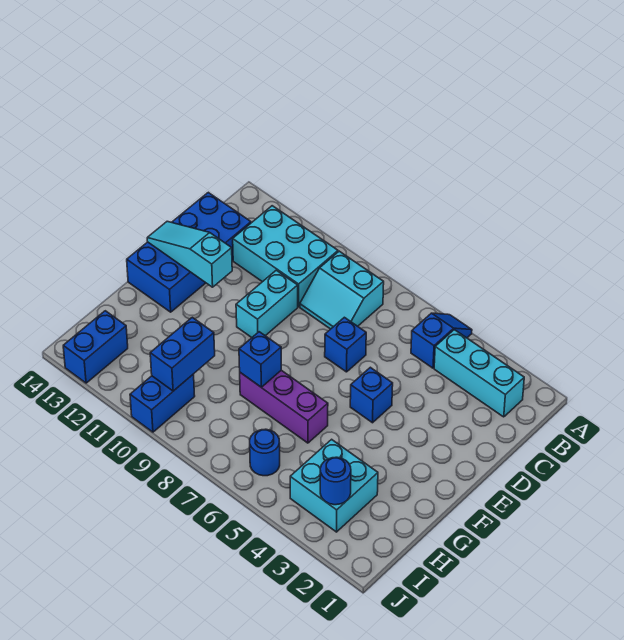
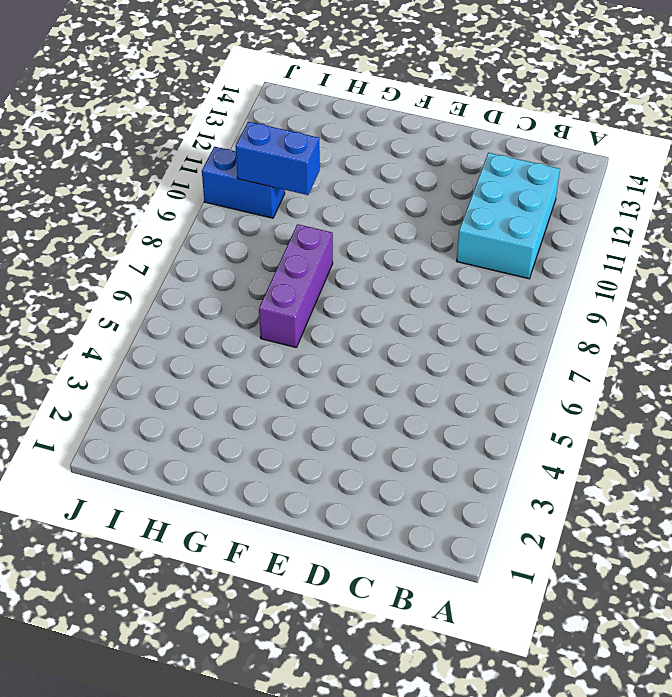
none -> blue 1x2 slope [411,313,472,368]
none -> cyan 1x3 brick [434,330,524,417]
none -> cyan 2x2 slope [300,251,384,329]

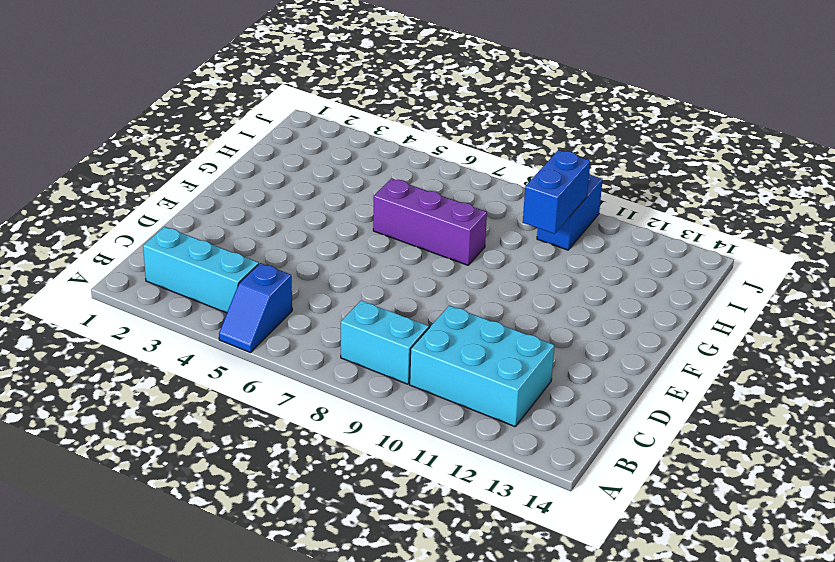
none -> blue 2x4 brick [127,192,251,312]
none -> blue 1x1 brick [325,317,366,372]
none -> cyan 1x2 brick [236,270,298,337]

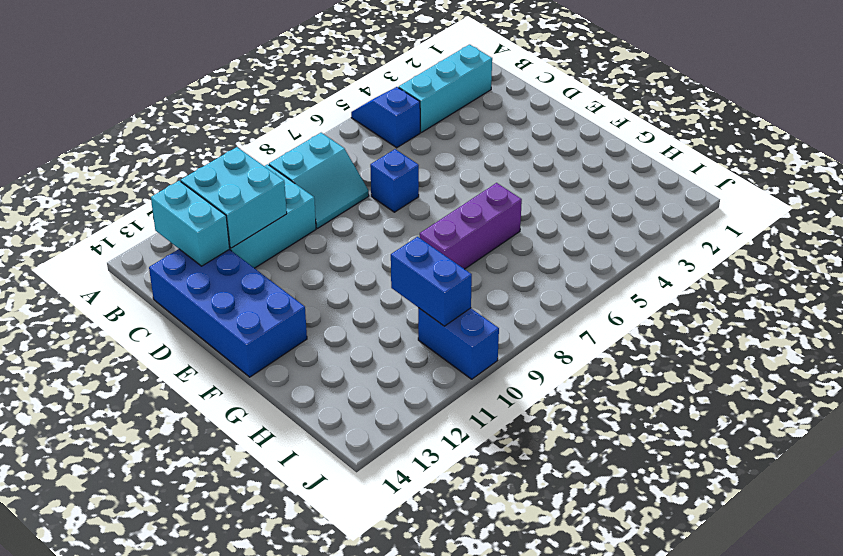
cyan 2x2 brick [181,147,287,248] -> cyan 2x2 brick moved to [290,439,378,532]
cyan 1x2 brick [151,181,230,266] -> cyan 1x2 brick moved to [236,270,298,337]
none -> blue 1x1 brick [350,367,393,423]
none -> blue 1x1 round brick [250,429,280,476]
none -> blue 1x2 brick [63,311,128,383]

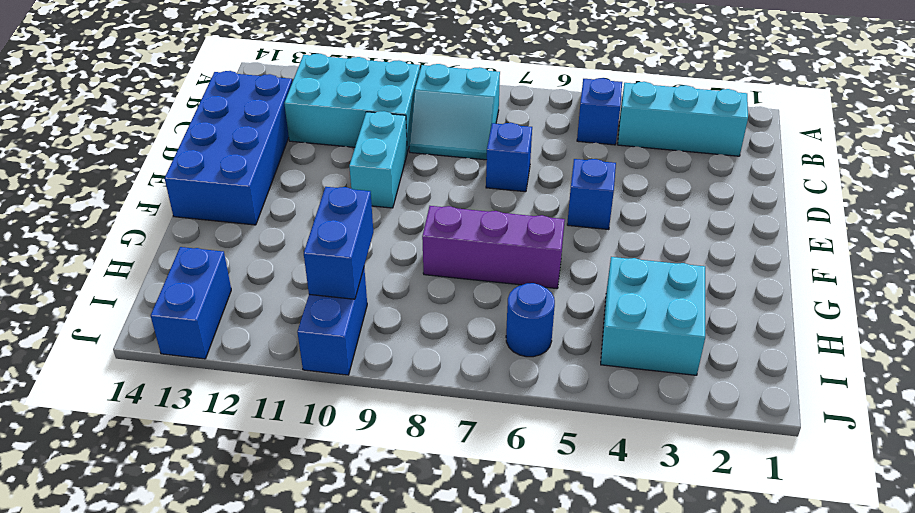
none -> cyan 1x3 slope [147,221,232,287]
none -> blue 1x1 brick [239,332,281,387]
none -> blue 1x1 round brick [320,457,351,505]

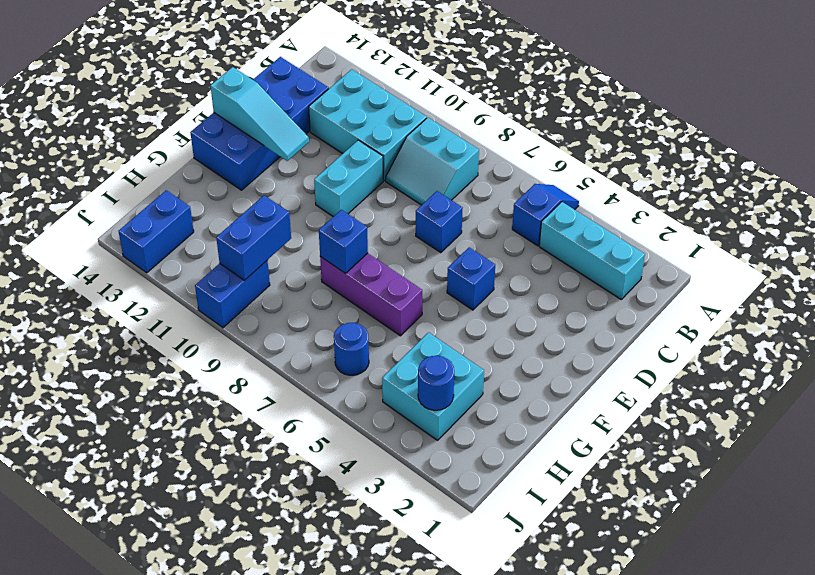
cyan 1x3 slope [211,67,309,161] -> cyan 1x3 slope turned to [147,221,232,287]

